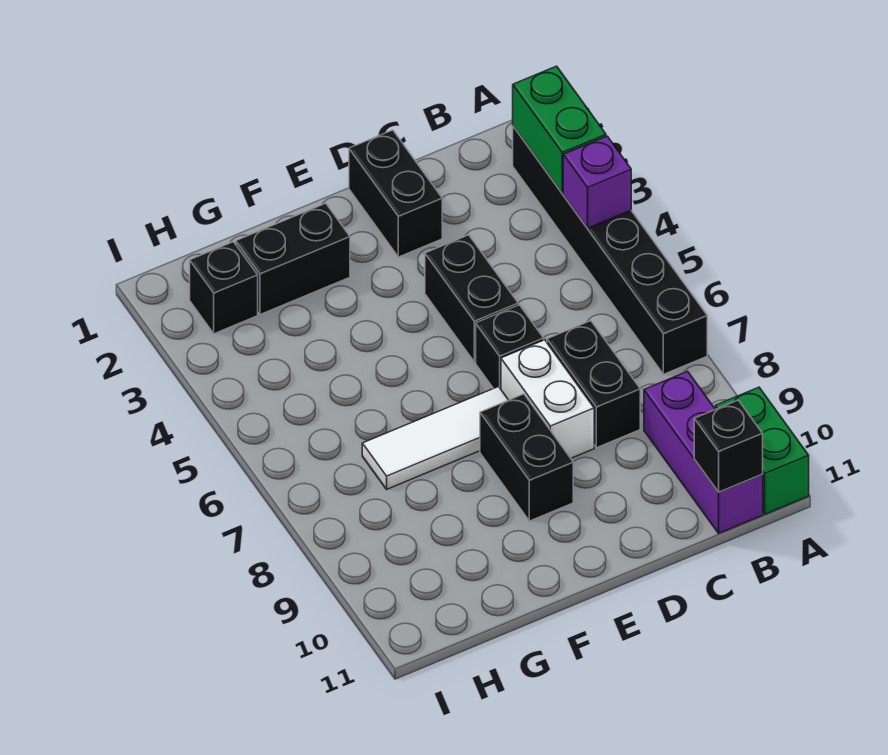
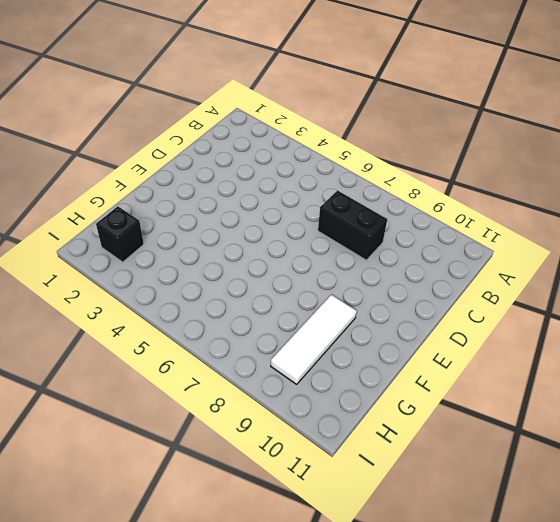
white 1x3 tile [271,295,357,384] -> white 1x3 tile moved to [362,387,508,489]
none -> black 1x6 brick [513,126,707,374]
none -> green 1x2 brick [715,387,809,514]
none -> purple 1x3 brick [644,371,763,533]

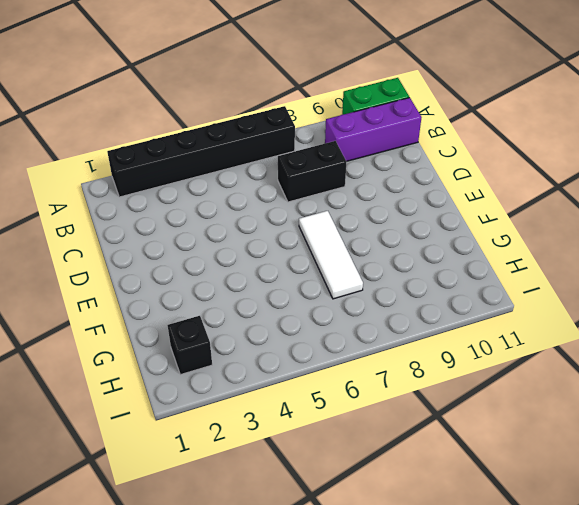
none -> black 1x2 brick [349,130,442,257]
none -> black 1x2 brick [425,235,518,362]
none -> black 1x1 brick [476,305,544,389]

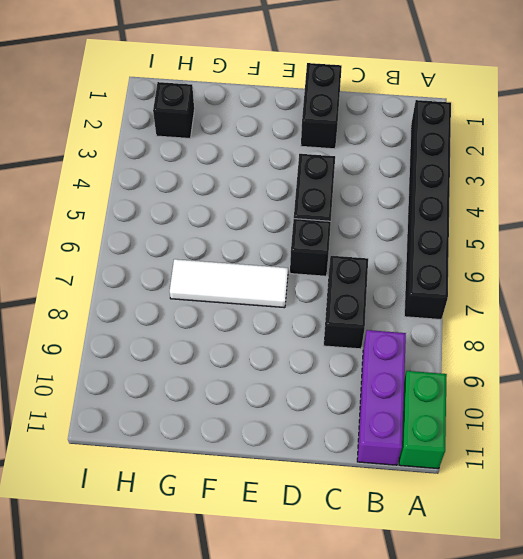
none -> white 1x2 brick [501,340,594,458]
none -> black 1x2 brick [480,394,573,521]
none -> black 1x2 brick [236,203,350,315]

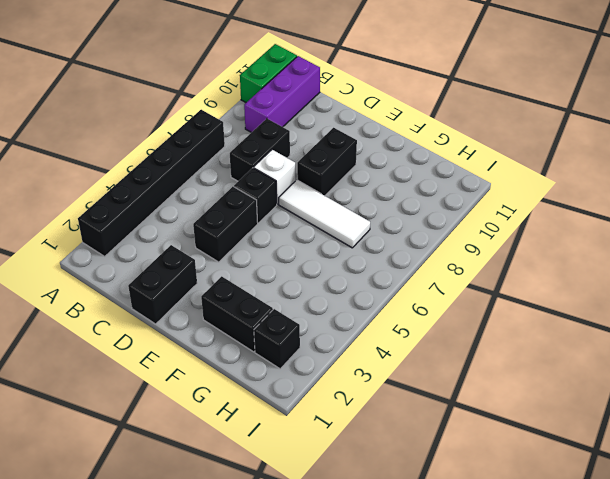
white 1x1 brick [254,150,295,204] -> white 1x2 brick [501,340,594,458]
none -> green 1x2 brick [513,66,606,193]
none -> purple 1x1 brick [563,136,631,228]
none -> black 1x1 brick [694,400,763,492]

